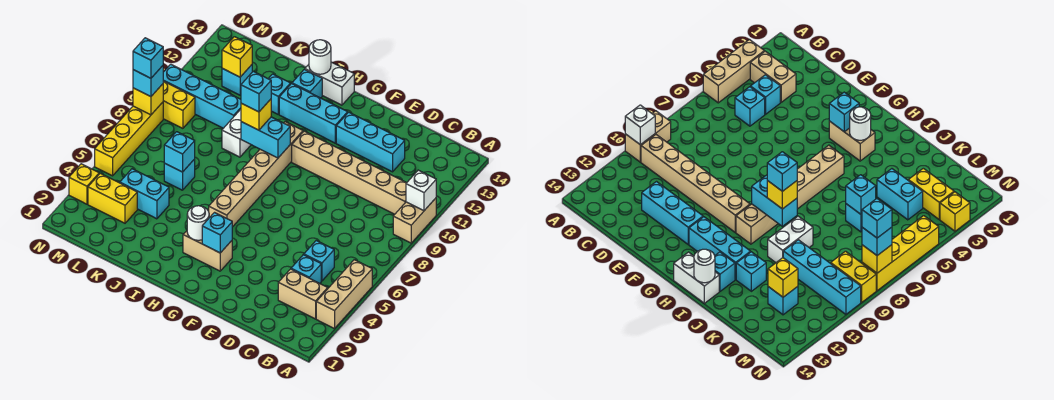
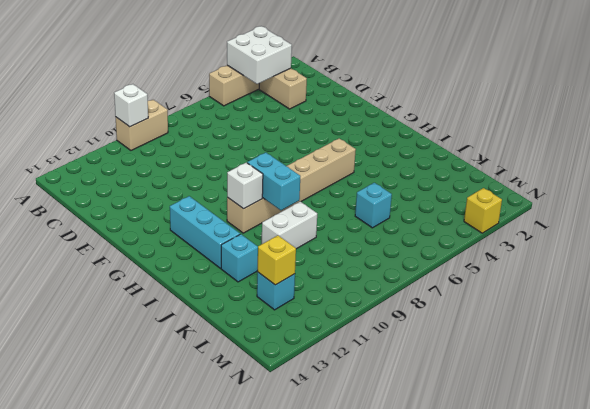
white 2x2 brick [227,26,292,84] -> none
white 1x1 brick [227,163,263,209] -> none
none -> tan 1x6 brick [292,131,406,214]
none -> cyan 1x1 brick [291,255,321,283]
none -> cyan 1x1 brick [304,241,334,281]
none -> cyan 1x3 brick [336,112,405,172]

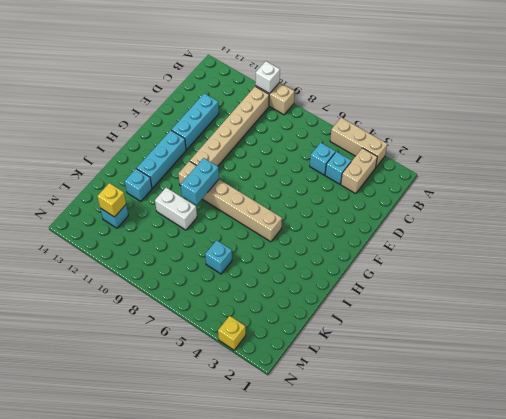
none -> tan 1x2 brick [183,231,232,271]
none -> white 1x2 brick [305,62,354,105]
none -> cyan 1x1 brick [292,69,322,98]
none -> cyan 1x2 brick [120,169,169,219]

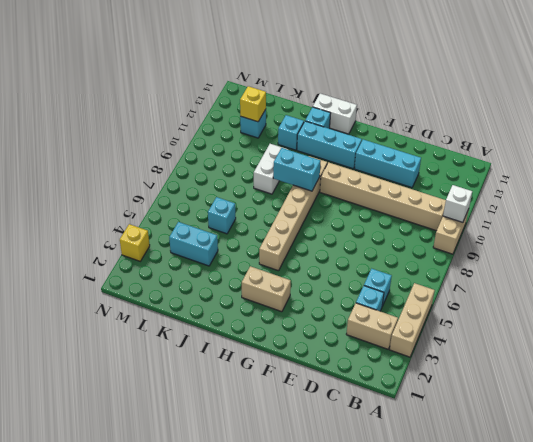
none -> cyan 1x4 brick [163,64,241,128]
none -> yellow 1x2 brick [88,173,137,223]
none -> yellow 1x2 brick [163,81,195,128]
none -> yellow 1x4 brick [95,102,163,176]

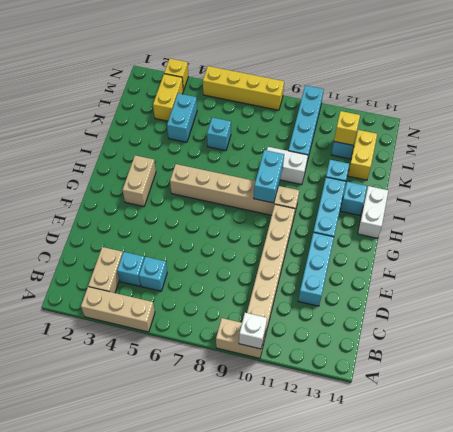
yellow 1x2 brick [348,130,377,180] -> yellow 1x2 brick moved to [163,81,195,128]
none -> cyan 1x1 brick [202,213,232,253]
none -> white 1x1 round brick [187,206,209,240]
none -> white 1x1 round brick [309,40,331,74]
none -> cyan 1x1 brick [164,132,195,172]

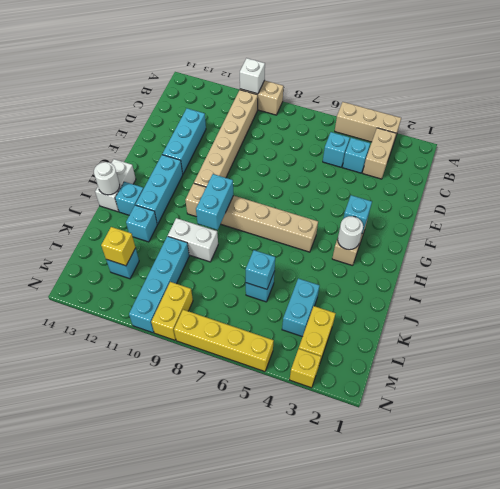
none -> yellow 1x1 brick [133,84,163,115]
none -> yellow 1x1 brick [241,99,271,130]
none -> cyan 1x1 brick [133,66,163,97]
none -> cyan 1x1 brick [241,71,271,112]

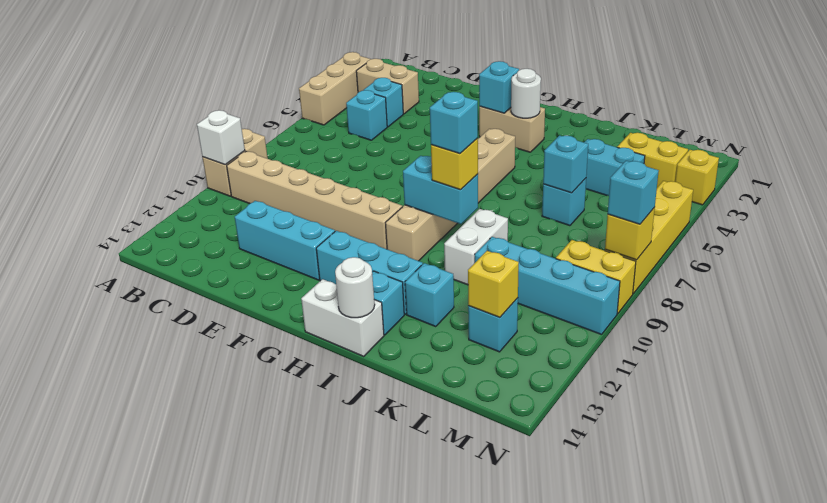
none -> cyan 1x1 brick [133,38,163,78]

